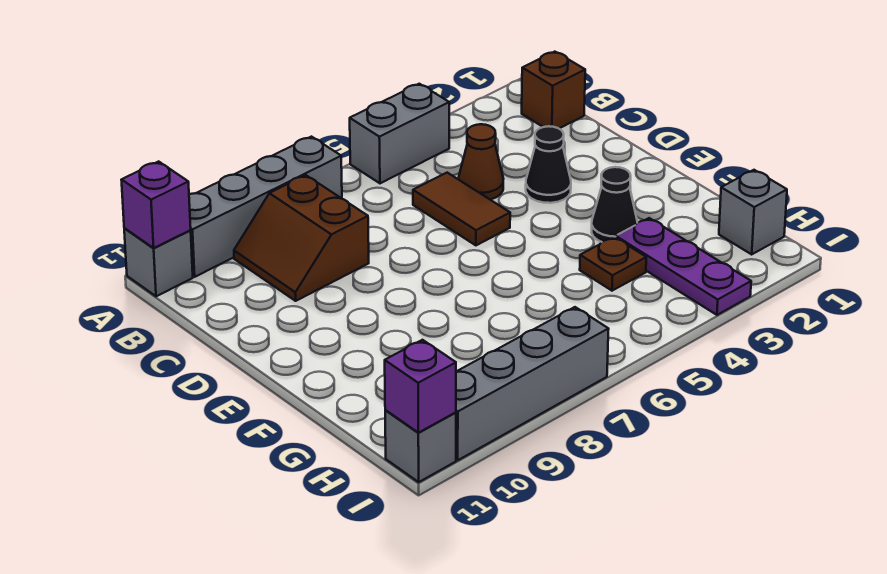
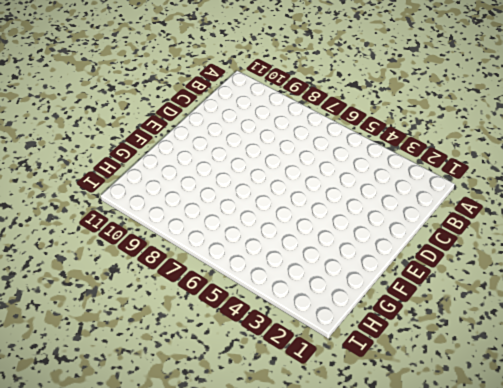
none -> grey 1x2 brick [350,84,449,183]
none -> grey 1x4 brick [189,137,342,277]
none -> grey 1x1 brick [124,228,193,296]

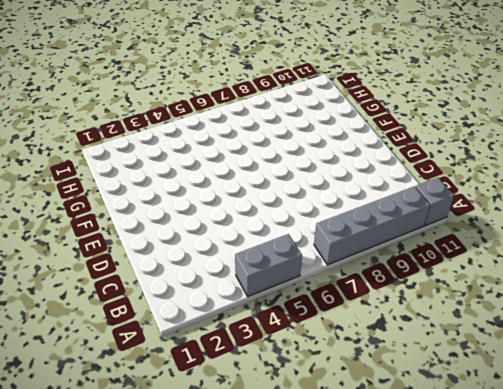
none -> brown 1x1 brick [522,52,585,128]
none -> brown 2x2 slope [234,175,369,301]
none -> brown 1x1 cone [458,124,503,200]

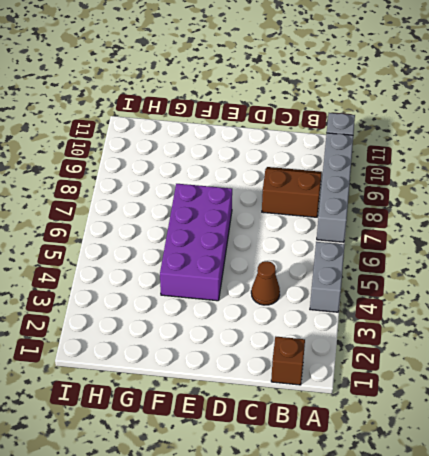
purple 2x4 brick [160,184,232,301] -> none
none -> brown 1x2 tile [413,173,510,245]
none -> black 1x1 cone [526,126,571,203]
none -> black 1x1 cone [591,167,637,242]

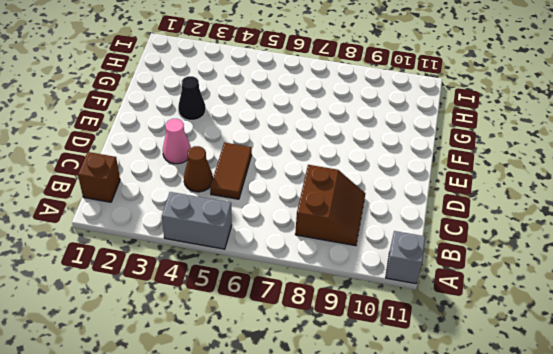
pink 1x1 cone [163,119,191,164] -> black 1x1 cone [526,126,571,203]
none -> grey 1x4 brick [189,137,342,277]
none -> purple 1x3 plate [616,218,751,315]
none -> brown 1x1 plate [580,237,646,291]

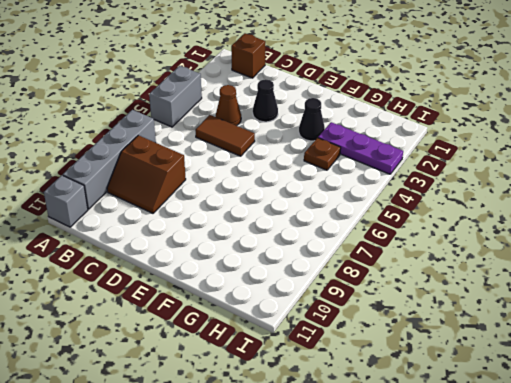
none -> grey 1x1 brick [719,170,787,254]
none -> grey 1x4 brick [456,307,609,460]
none -> grey 1x1 brick [385,410,456,482]

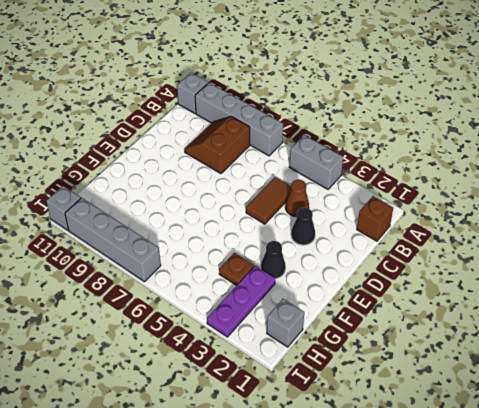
none -> purple 1x1 brick [122,162,191,248]
none -> purple 1x1 brick [385,340,456,433]

